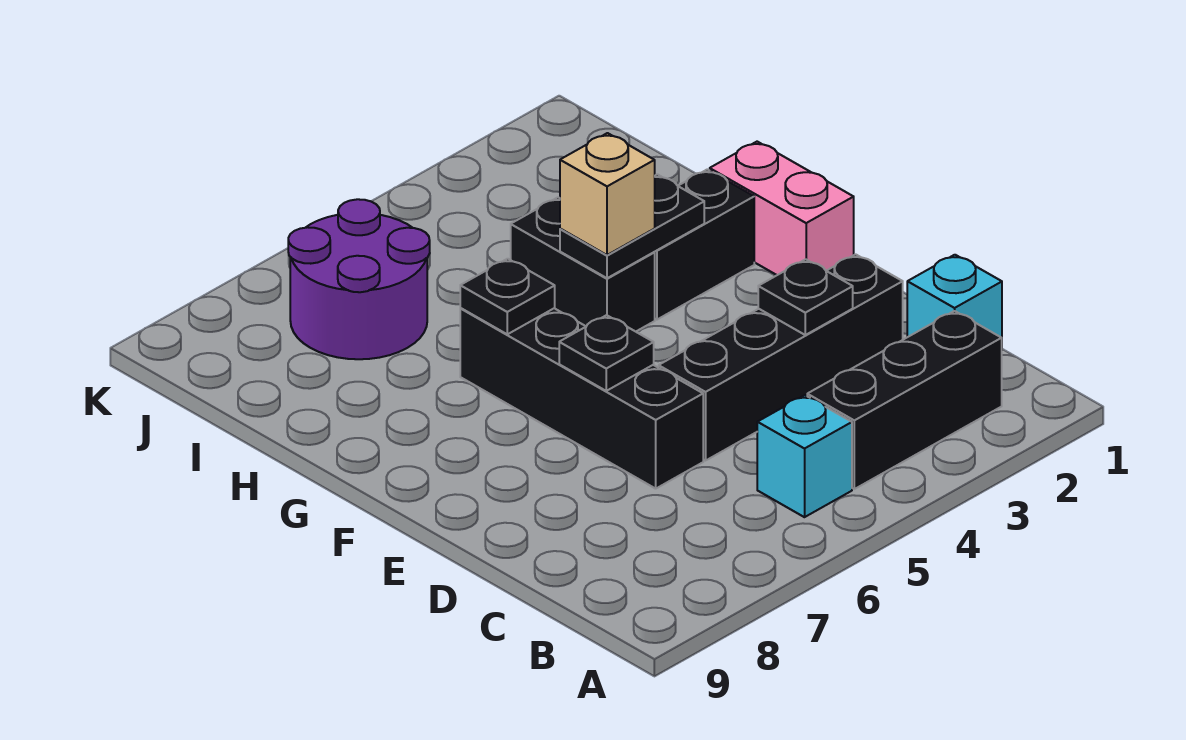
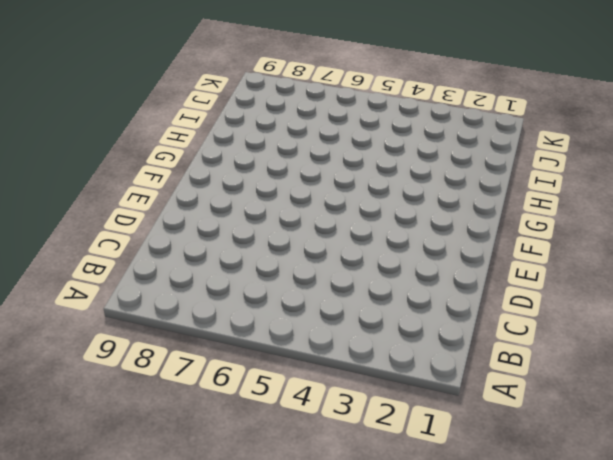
none -> black 1x3 brick [807,311,1002,489]
none -> cyan 1x1 brick [757,395,852,517]
none -> cyan 1x1 brick [907,255,1002,338]

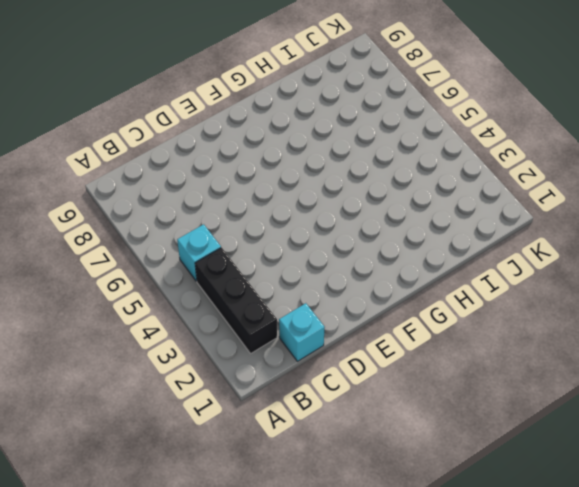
none -> black 1x4 brick [659,254,903,461]
none -> black 1x4 brick [460,308,703,489]
none -> pink 1x2 brick [710,142,854,275]

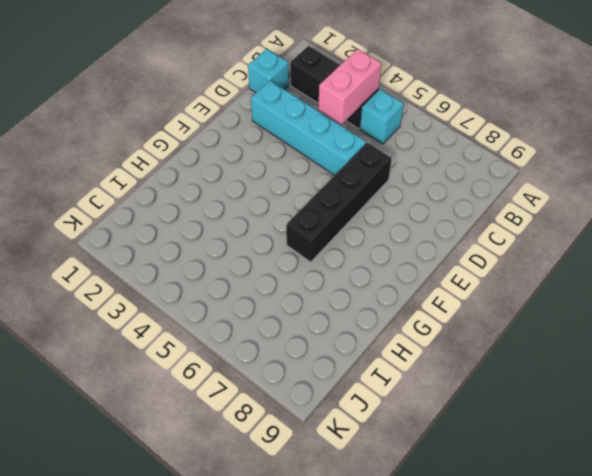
pink 1x2 brick [318,49,382,124] -> pink 1x2 brick moved to [710,142,854,275]
cyan 1x4 brick [251,81,366,175] -> black 1x4 brick [659,254,903,461]
none -> black 1x2 brick [654,170,754,320]
none -> black 1x2 brick [511,197,655,332]
none -> purple 2x2 round brick [288,199,430,359]

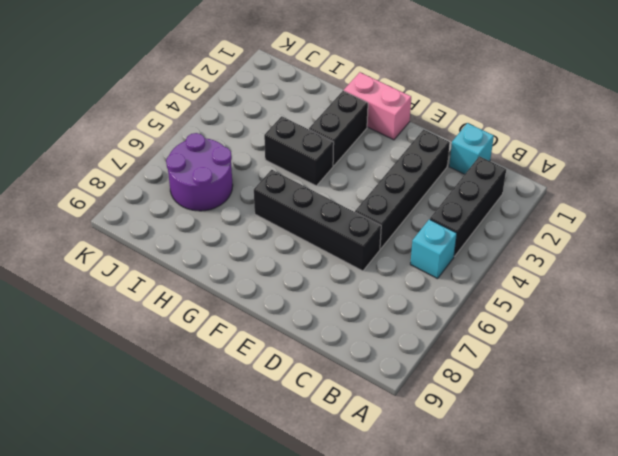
none -> black 1x1 plate [758,259,853,335]
none -> black 1x1 plate [559,315,654,391]
none -> black 1x2 plate [560,174,704,278]

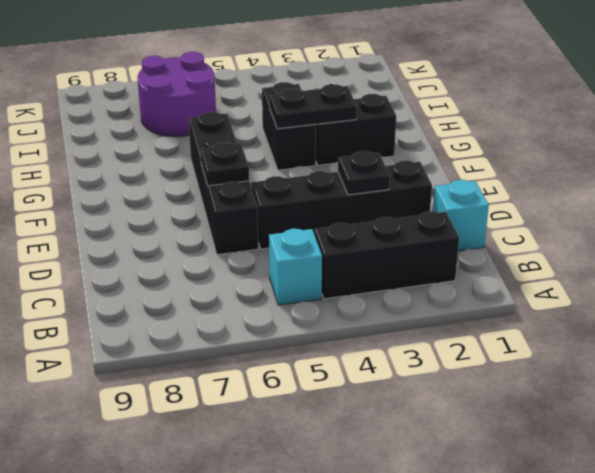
none -> pink 1x2 brick [710,142,854,275]
none -> black 1x1 plate [460,259,555,334]
none -> tan 1x1 brick [560,133,655,255]

